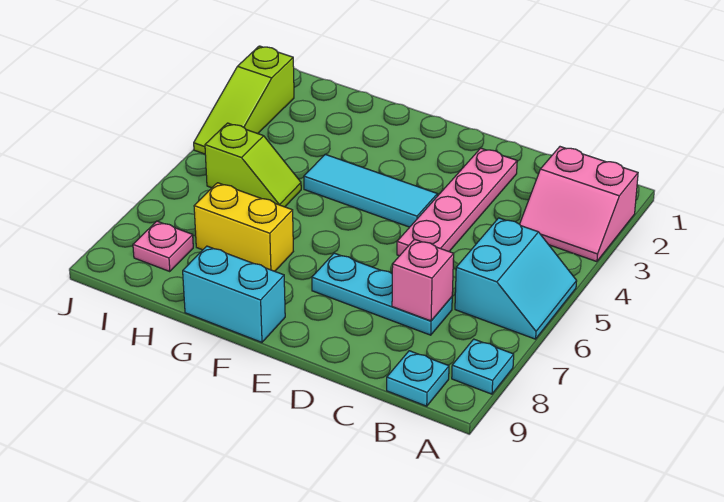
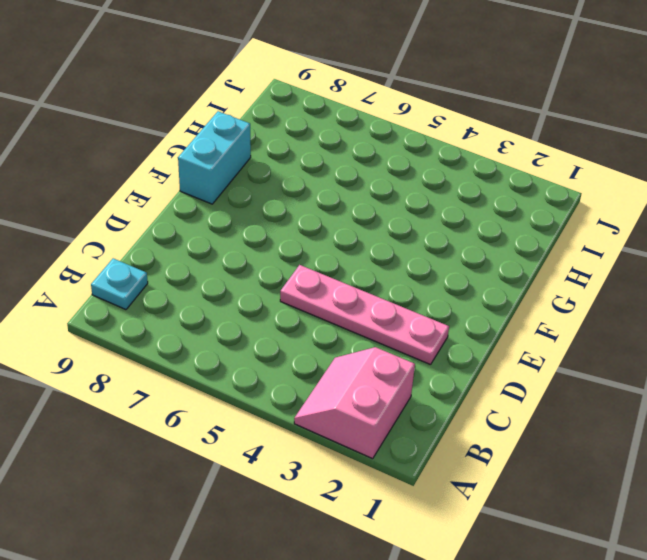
none -> cyan 2x2 slope [455,218,577,339]
none -> cyan 1x1 plate [452,339,514,394]
none -> cyan 1x3 plate [312,253,452,335]

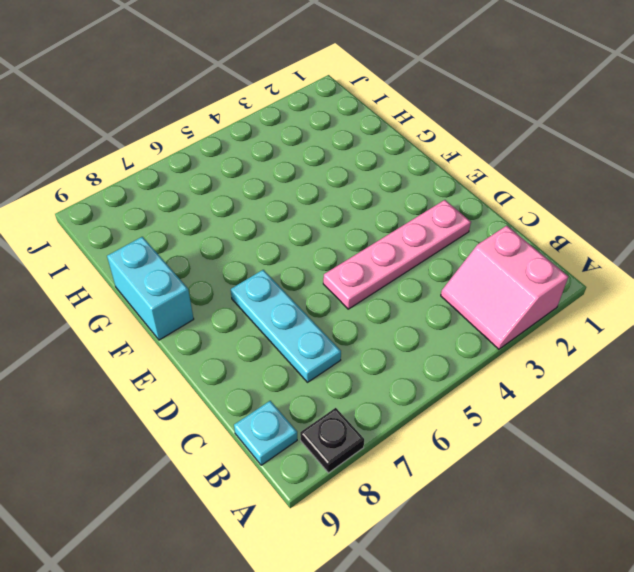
black 1x1 plate [300,408,364,473] -> cyan 1x1 plate [452,339,514,394]
none -> cyan 2x2 slope [455,218,577,339]
none -> cyan 1x3 tile [304,154,437,227]
none -> yellow 1x2 brick [194,183,293,271]

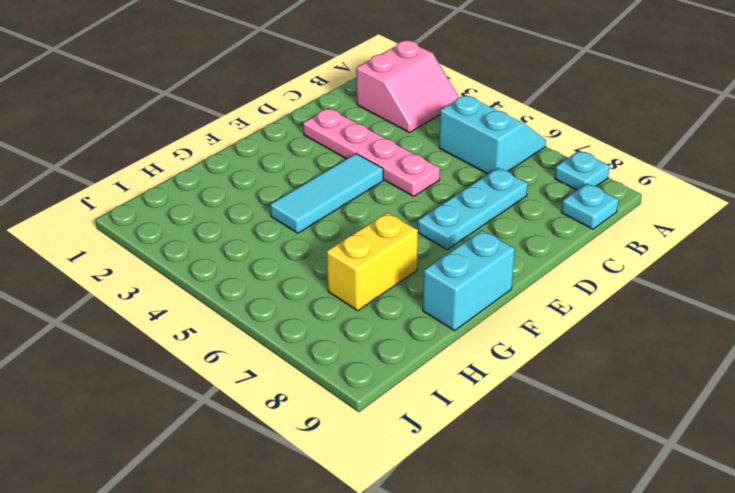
none -> lime 1x2 slope [205,123,301,207]
none -> pink 1x1 plate [133,221,193,272]
none -> lime 1x3 slope [194,46,294,154]

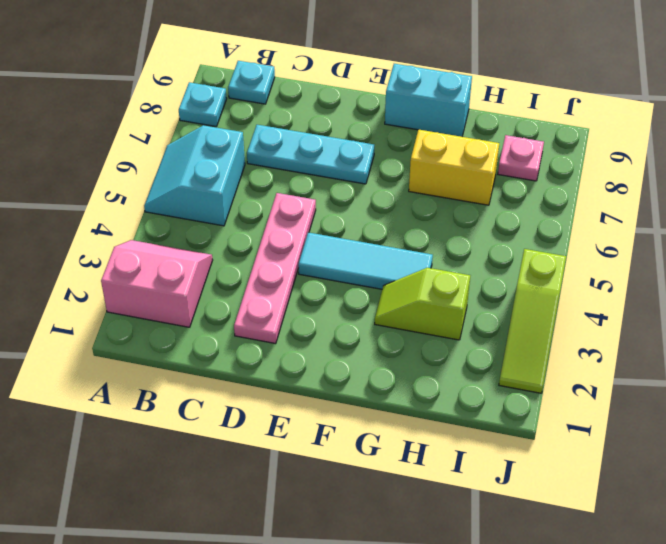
lime 1x2 slope [375,268,470,340] -> lime 1x2 slope moved to [205,123,301,207]
lime 1x3 slope [499,249,566,393] -> lime 1x3 slope turned to [194,46,294,154]
none -> pink 1x1 brick [392,239,454,321]

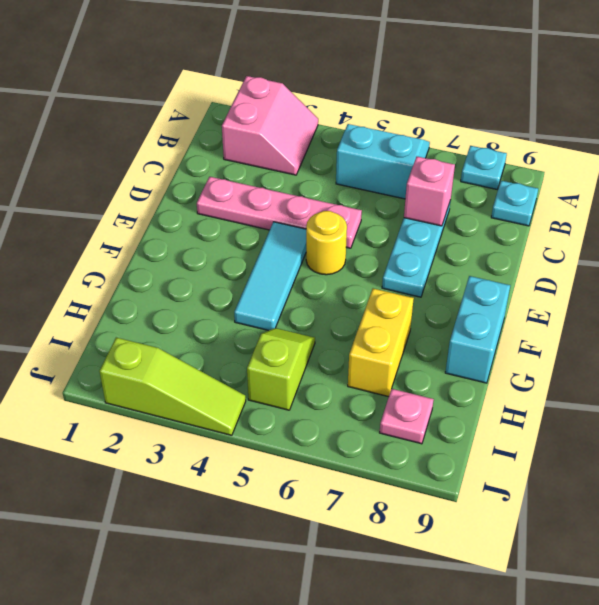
yellow 1x1 round brick [306,211,347,275] -> none

